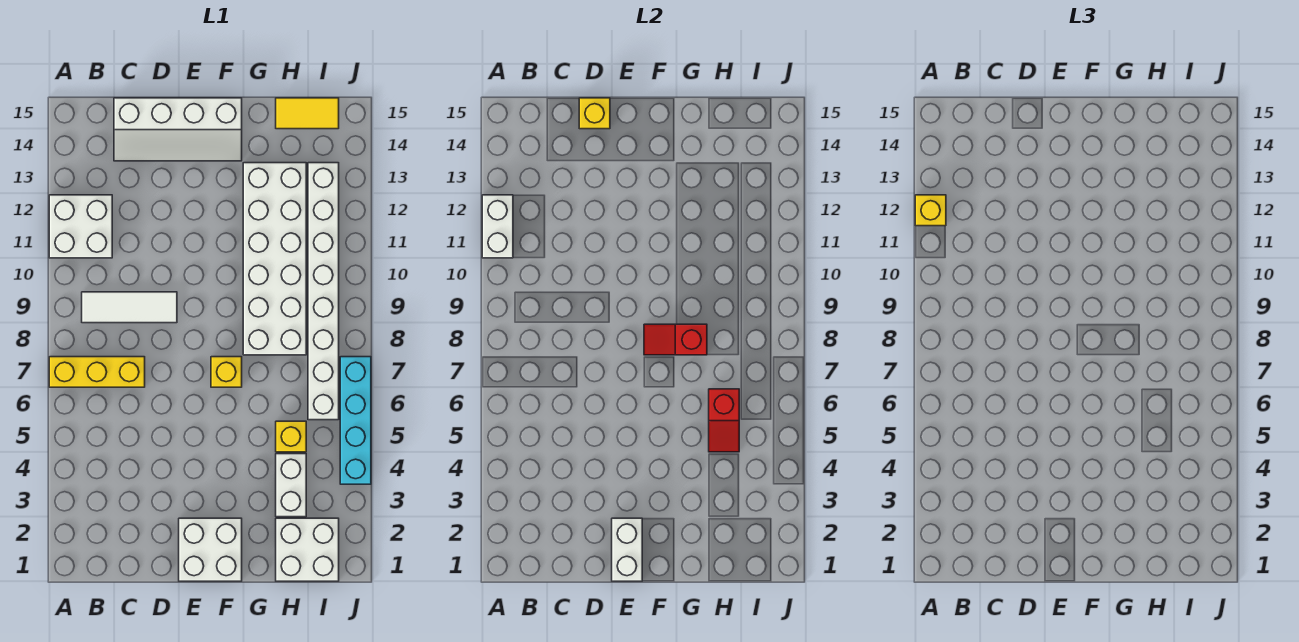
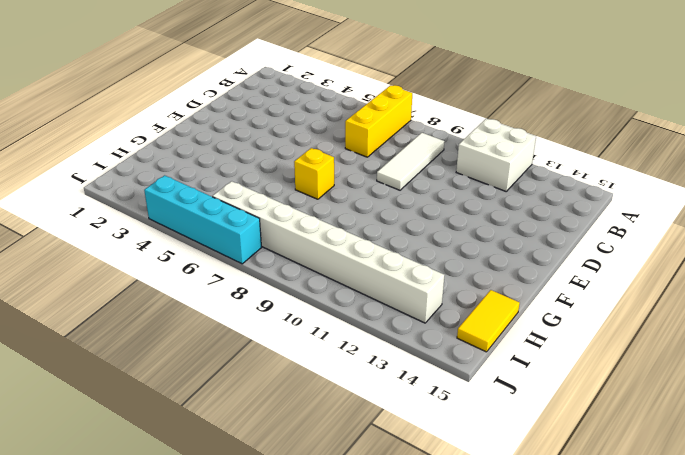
none -> white 2x4 slope [114,98,242,161]
none -> white 2x2 brick [179,518,242,581]
none -> white 2x6 brick [243,163,306,355]

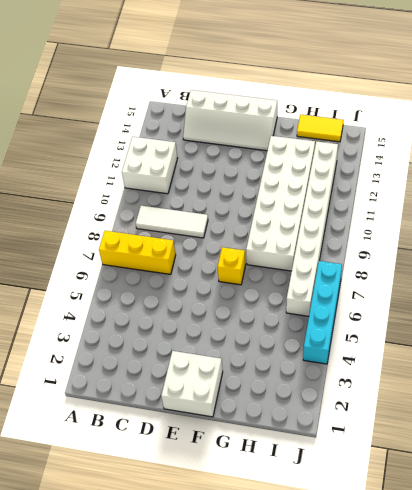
none -> white 2x2 brick [276,518,339,581]
none -> white 1x2 brick [276,454,306,517]
none -> yellow 1x1 brick [276,421,306,452]

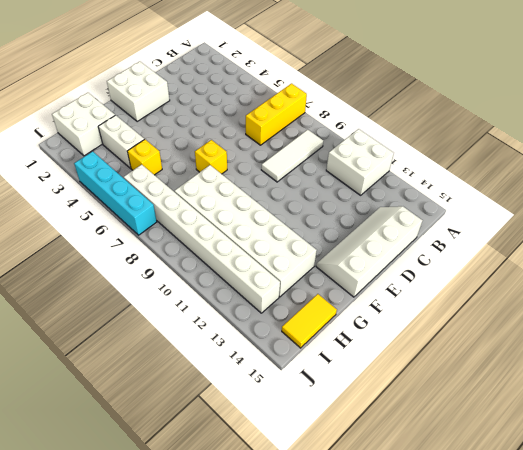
none -> white 1x2 brick [482,195,513,258]
none -> yellow 1x1 brick [579,98,610,129]
none -> white 1x2 brick [612,518,642,581]

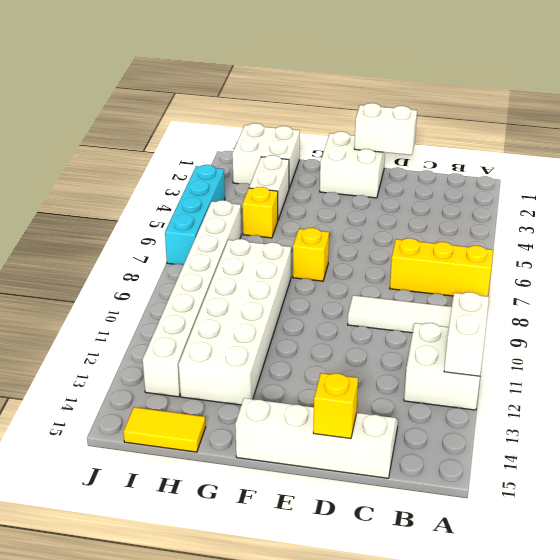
white 1x2 brick [354,103,417,155] -> white 1x2 brick turned to [612,518,642,581]
none -> red 1x2 slope [644,324,707,355]
none -> red 1x2 slope [709,389,739,452]
none -> yellow 1x1 brick [915,195,946,226]

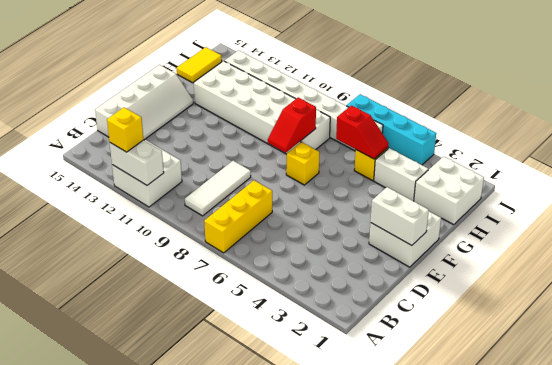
none -> yellow 1x1 brick [579,98,610,129]

